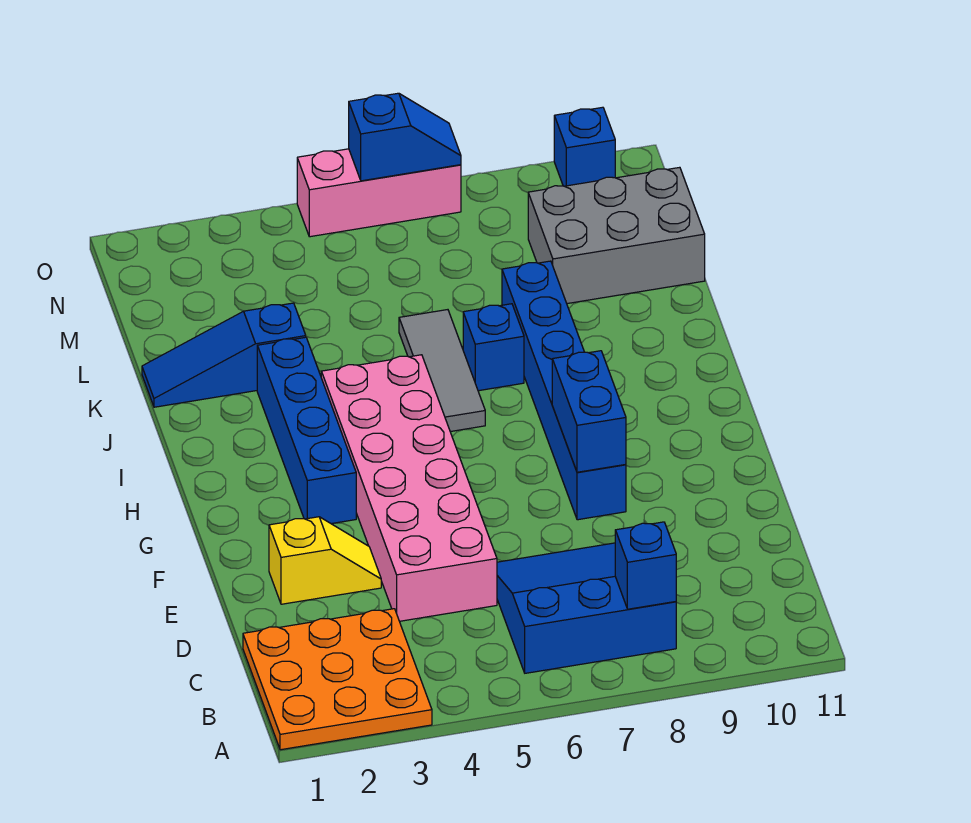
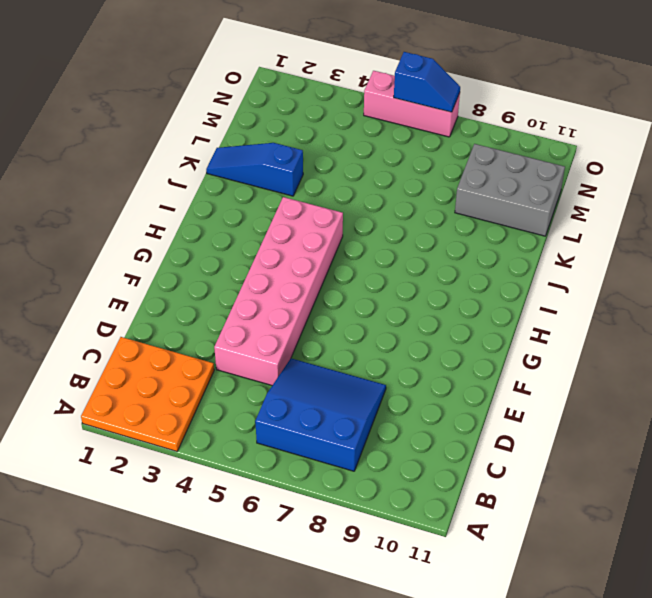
none -> yellow 1x2 slope [269,517,381,604]
none -> blue 1x6 brick [502,261,626,520]
none -> blue 1x4 brick [257,337,356,524]

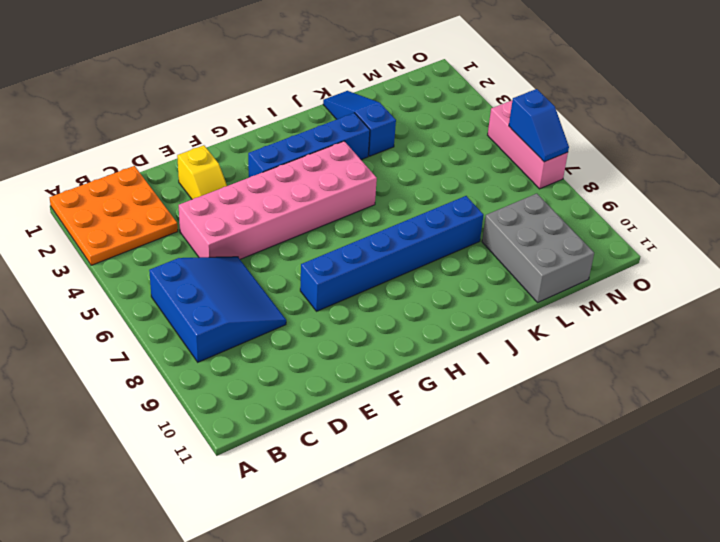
none -> grey 1x3 tile [399,310,485,432]
none -> blue 1x1 brick [463,304,524,391]
none -> blue 1x1 brick [554,107,615,186]

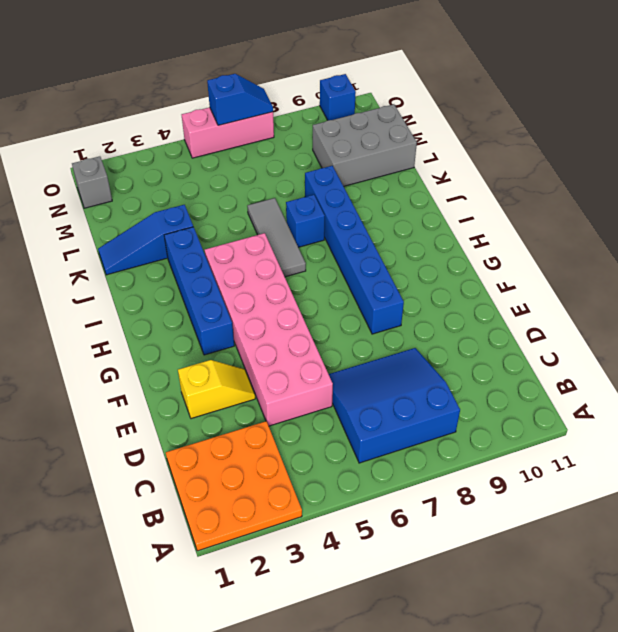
grey 1x1 brick [72,156,112,208] -> none
none -> blue 1x1 brick [615,522,676,609]
none -> blue 1x2 brick [552,351,626,472]

